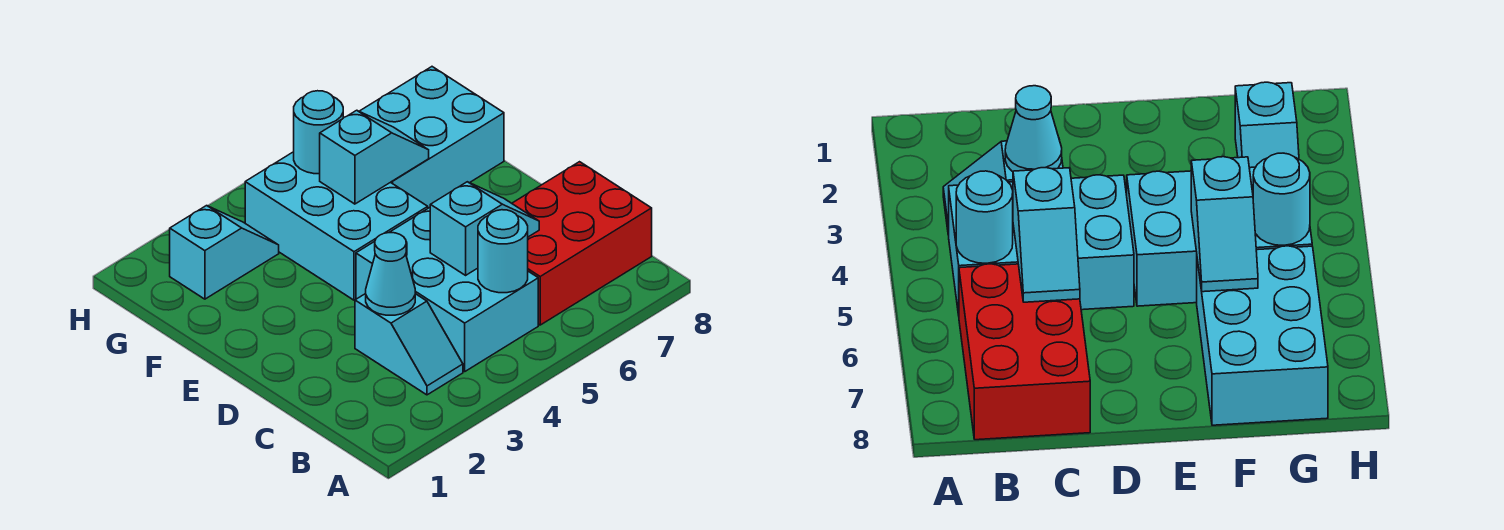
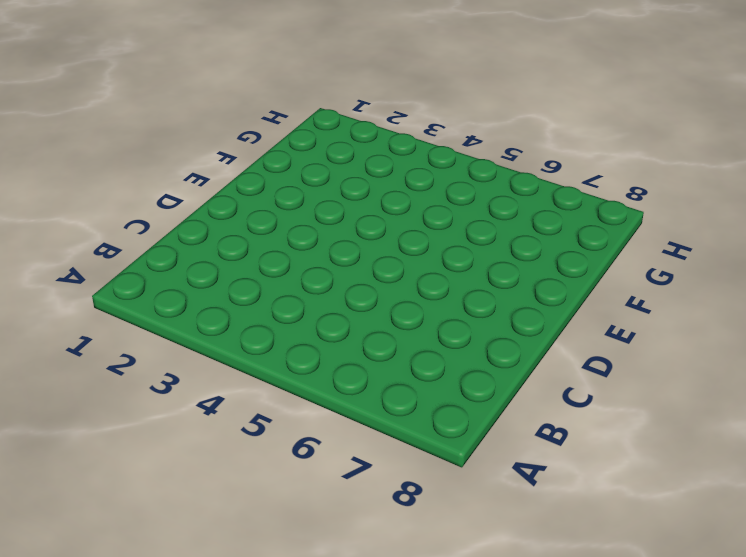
none -> cyan 1x2 slope [355,294,463,395]
none -> cyan 2x3 brick [356,208,538,371]

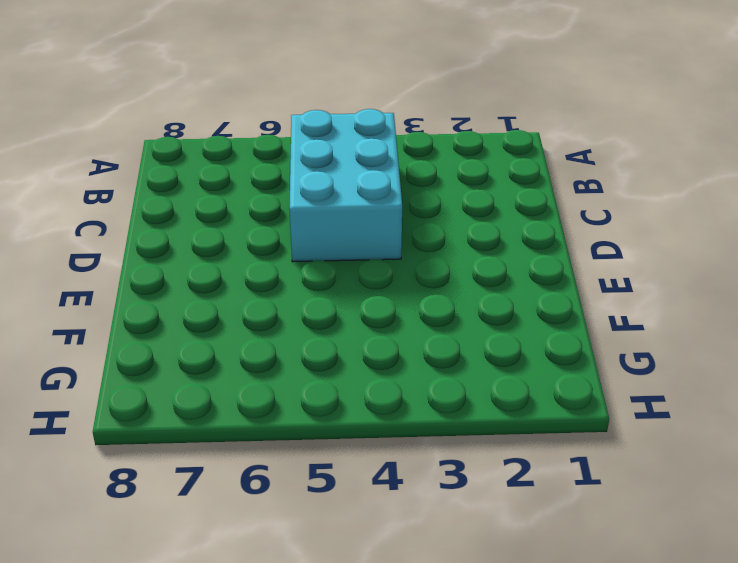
none -> cyan 1x2 slope [355,294,463,395]
none -> red 2x3 brick [512,162,652,325]

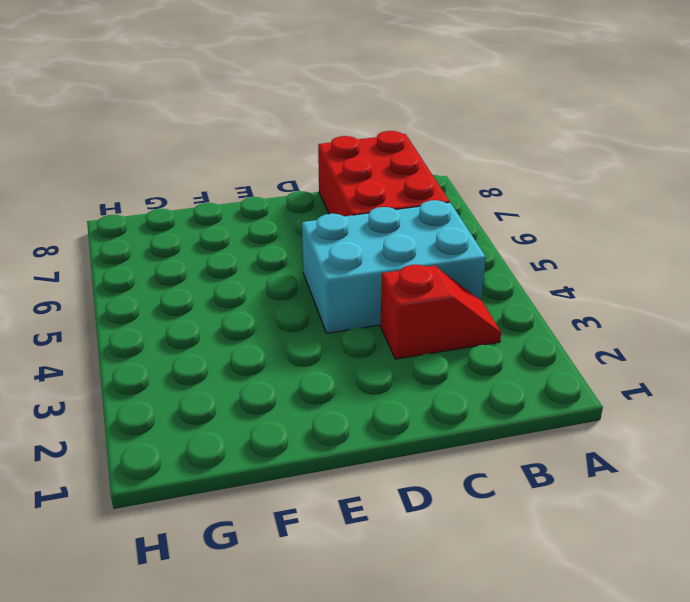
red 1x2 slope [380,265,501,359] -> cyan 1x2 slope [355,294,463,395]
none -> cyan 2x3 brick [245,152,428,300]
none -> cyan 2x3 brick [359,67,504,208]

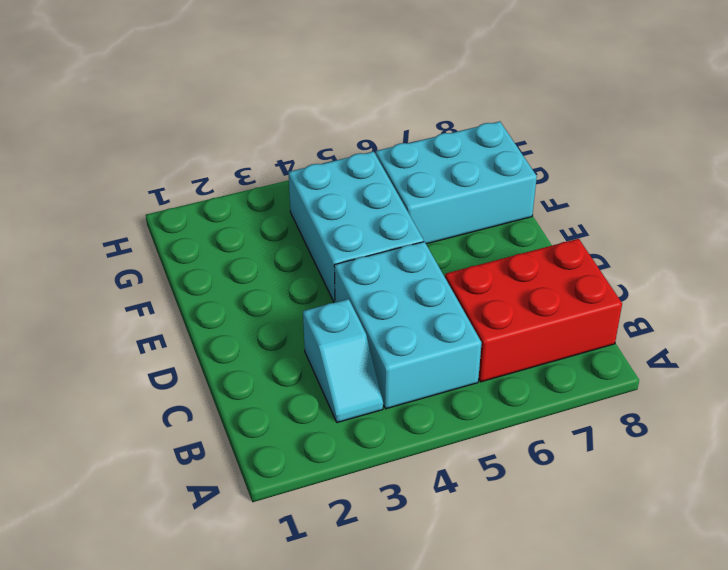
none -> cyan 1x2 slope [170,206,279,299]
none -> cyan 1x1 round brick [478,210,528,293]

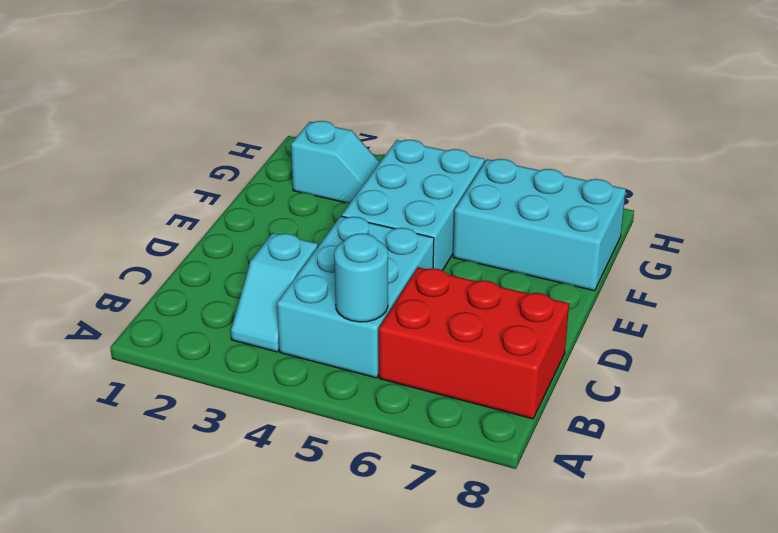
none -> cyan 1x1 cone [366,233,415,315]
none -> cyan 1x2 slope [430,182,539,275]

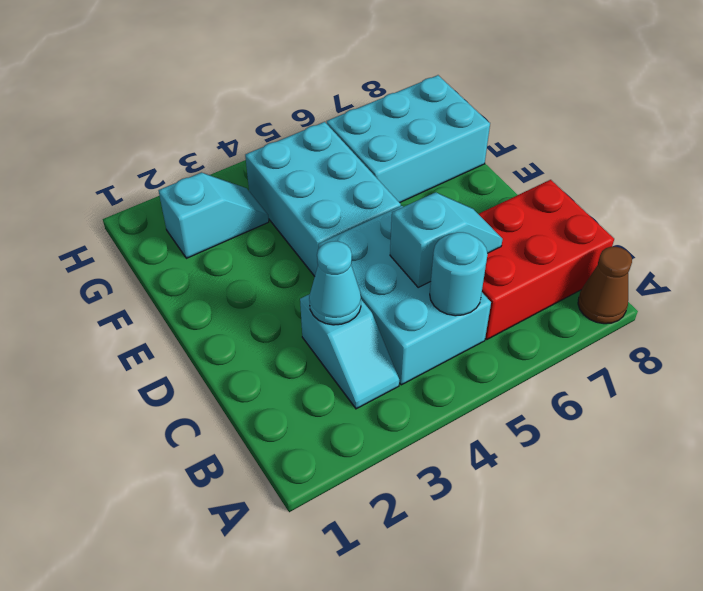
brown 1x1 cone [578,247,632,324] -> none
none -> cyan 1x2 slope [320,110,429,204]
none -> cyan 1x1 round brick [294,91,343,174]

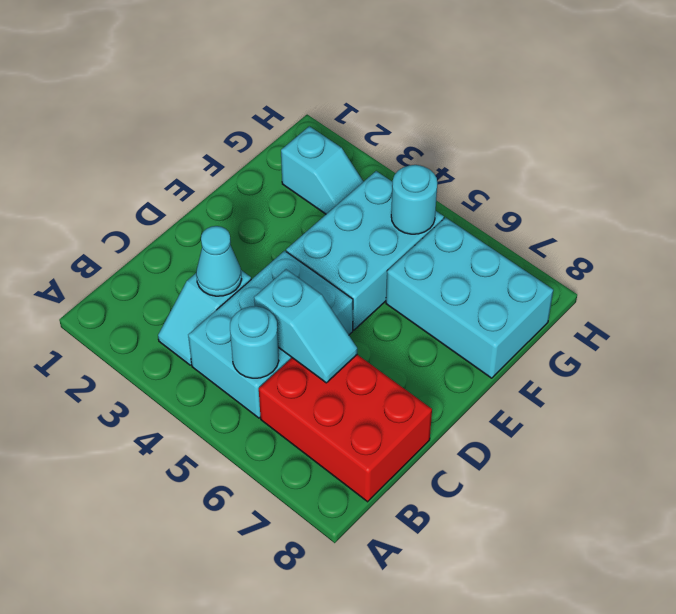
none -> cyan 1x2 slope [320,110,429,204]

